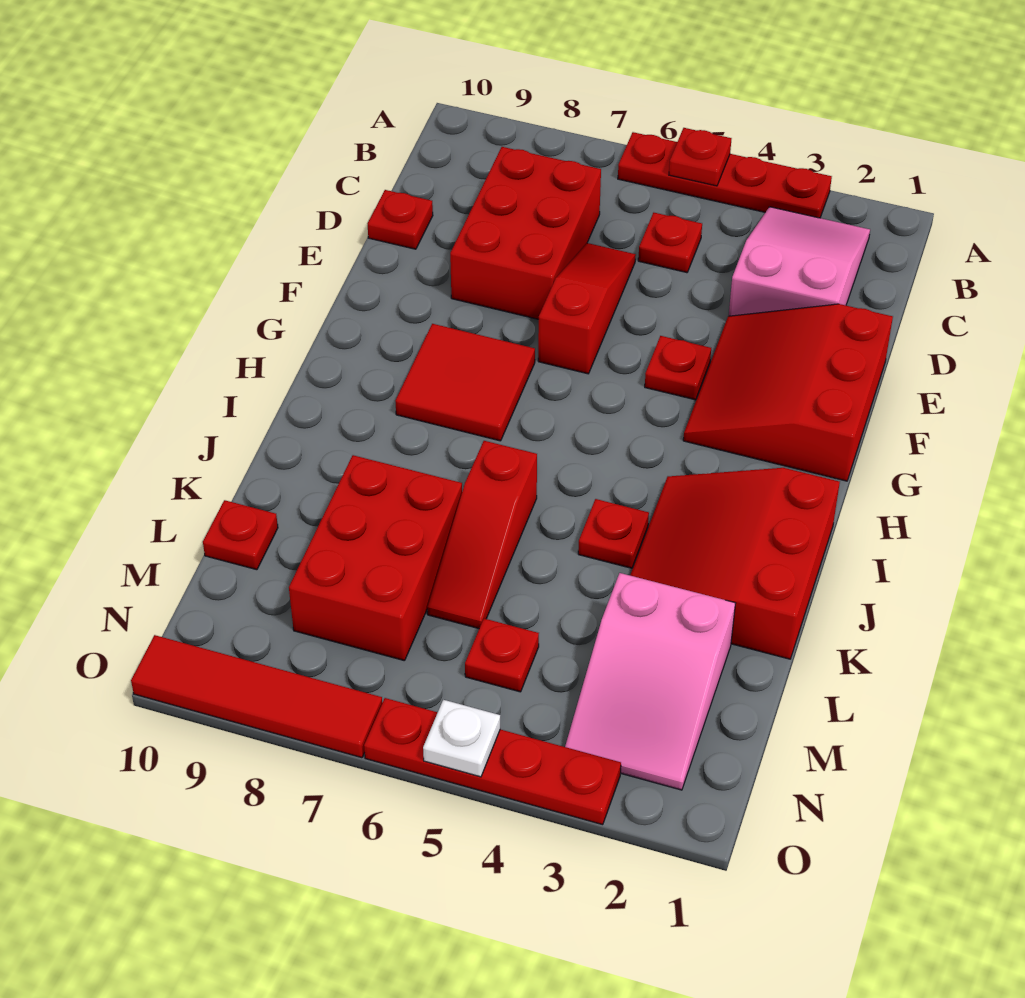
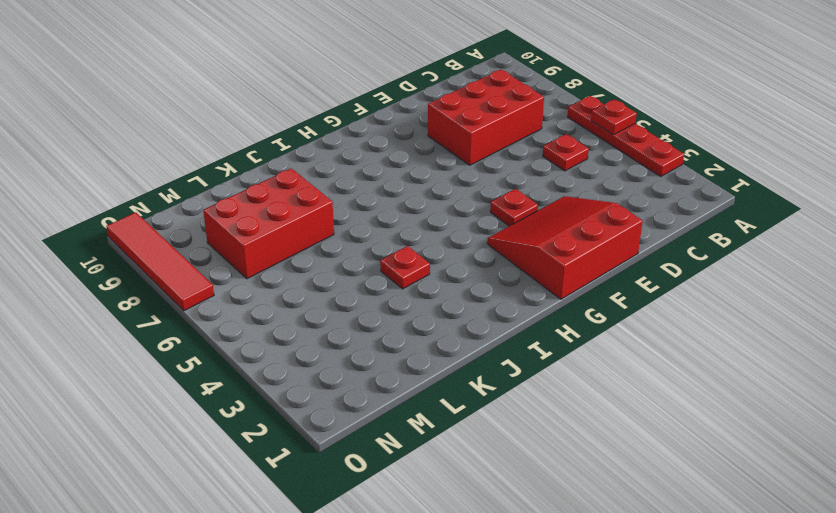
none -> pink 2x3 slope [729,207,870,316]
none -> red 1x3 slope [538,243,636,374]
none -> red 1x1 plate [367,190,433,249]

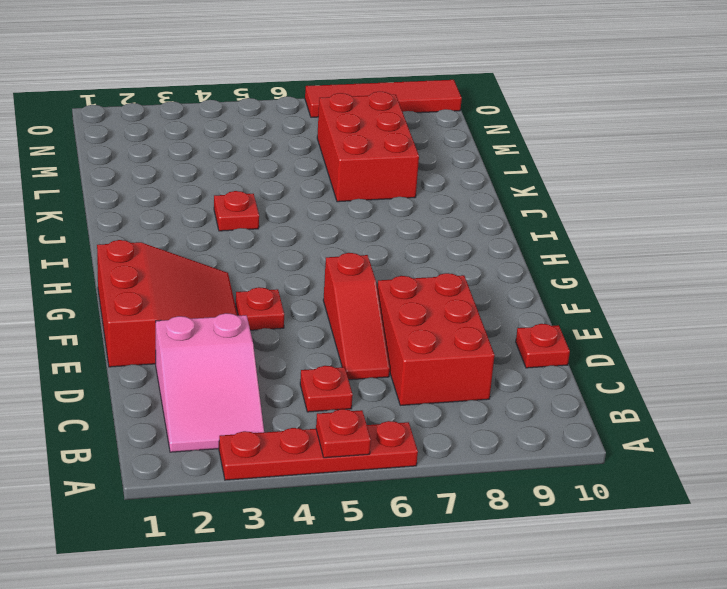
none -> red 2x2 tile [395,324,535,441]
none -> red 3x3 slope [630,468,840,659]
none -> red 1x3 slope [427,441,537,628]

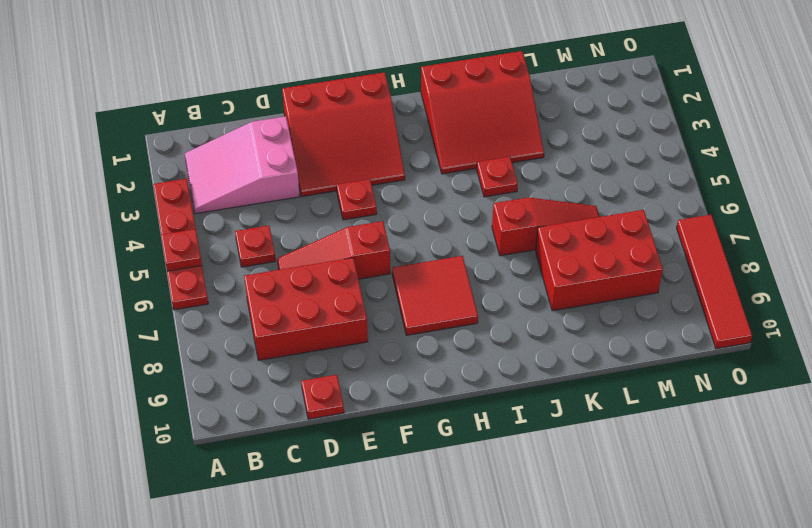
none -> pink 2x3 slope [565,573,735,790]
none -> red 1x1 plate [203,500,278,570]
none -> red 1x1 plate [465,619,539,692]

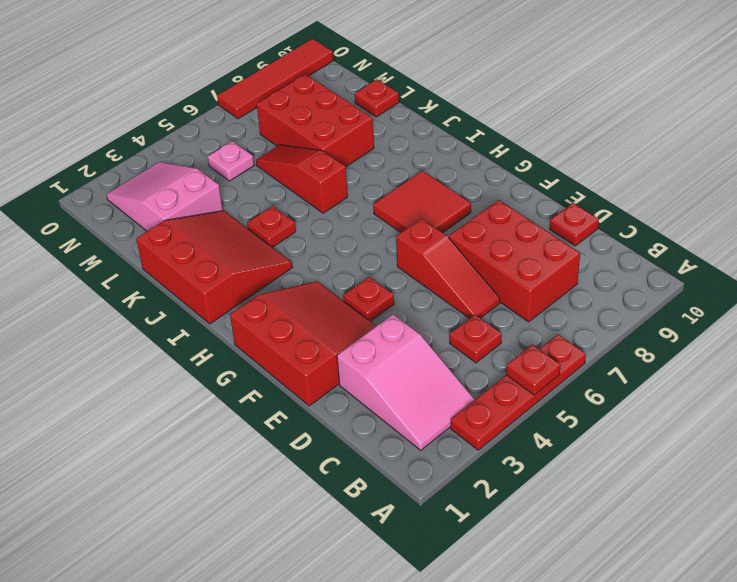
pink 1x1 plate [208,141,254,181] -> red 1x1 plate [465,619,539,692]
none -> red 1x4 plate [364,698,621,825]
none -> white 1x1 plate [423,700,500,777]

